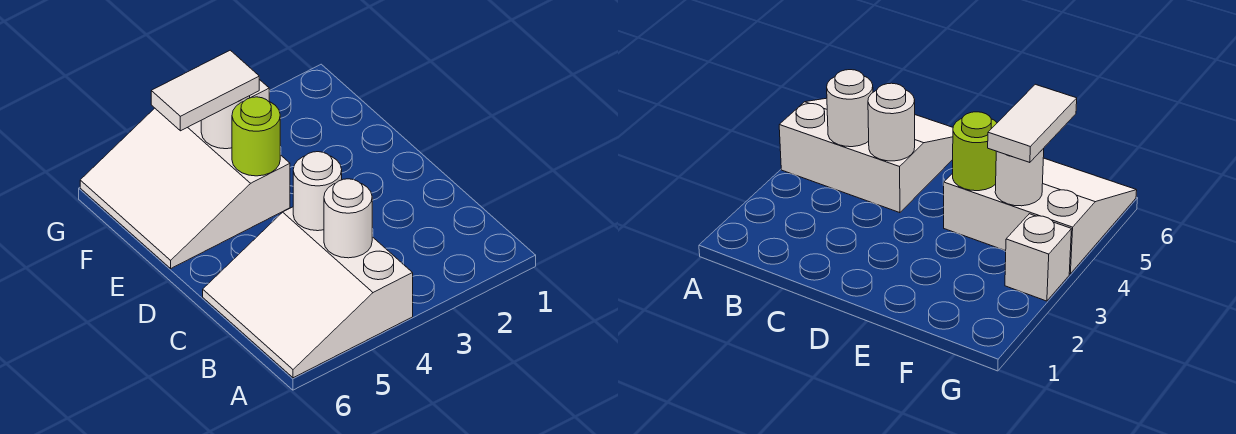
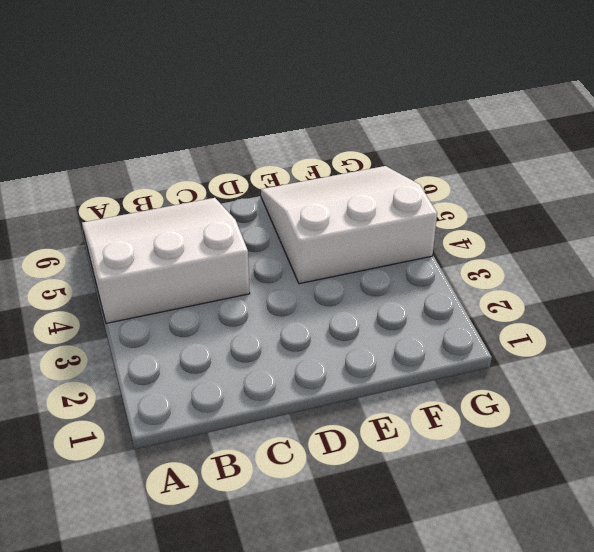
none -> white 1x1 brick [1005,214,1071,301]
none -> white 1x1 round brick [324,179,372,258]

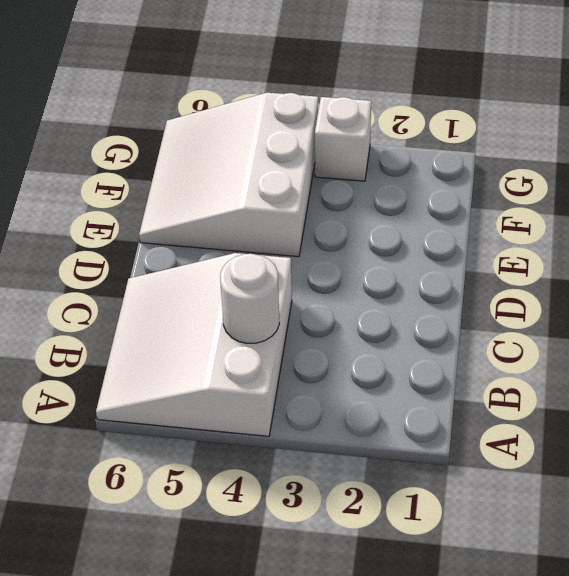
none -> white 1x1 round brick [293,152,342,231]
none -> lime 1x1 round brick [232,97,280,176]

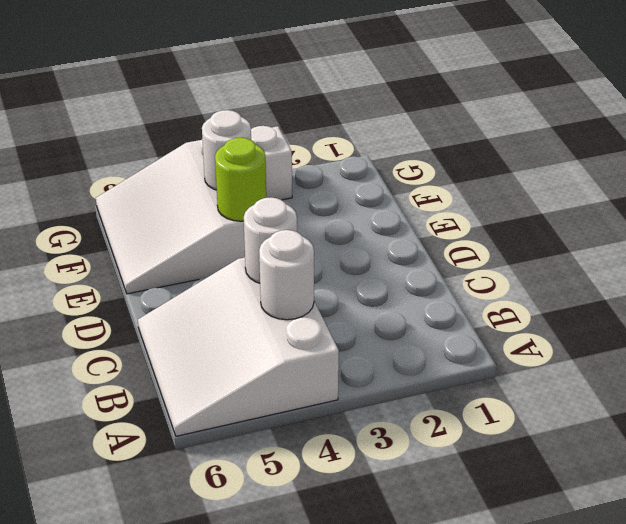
none -> white 1x2 tile [151,50,259,131]

